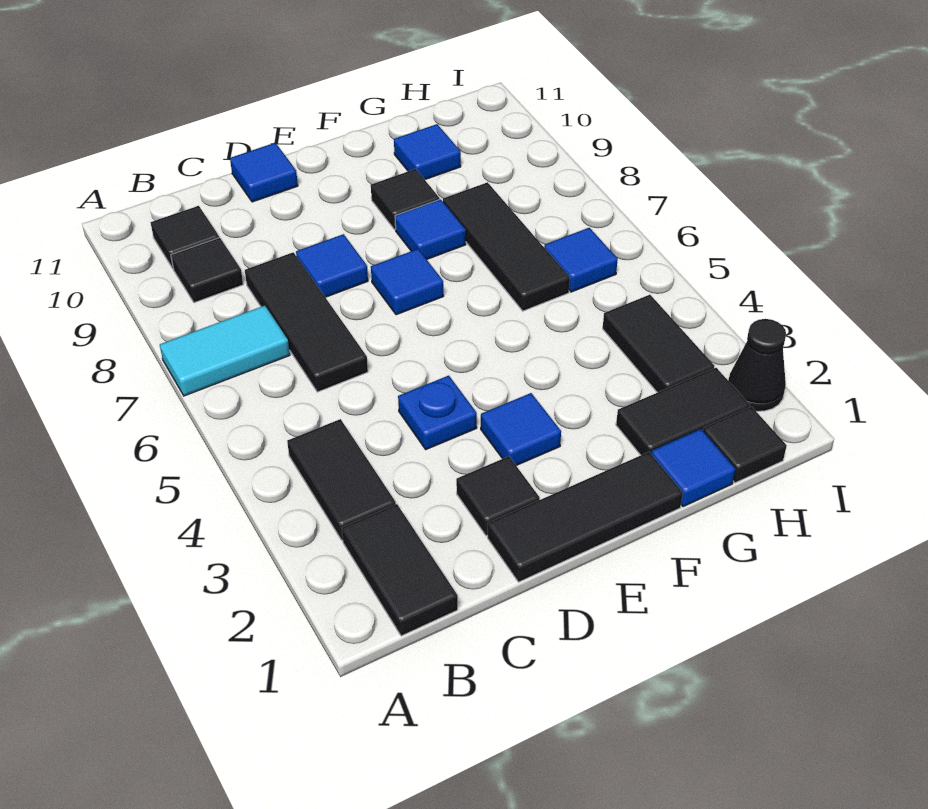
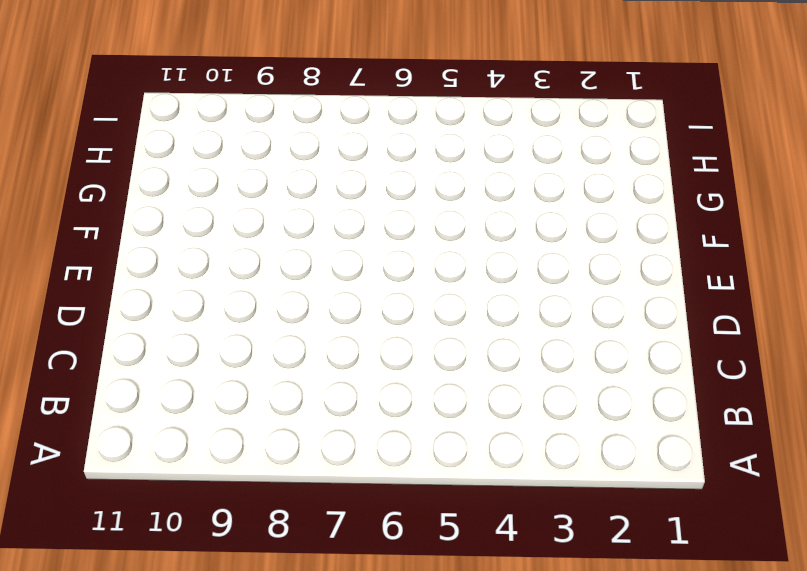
none -> cyan 1x2 tile [160,306,290,396]
none -> black 1x2 tile [342,504,458,636]
none -> black 1x2 tile [287,419,396,540]

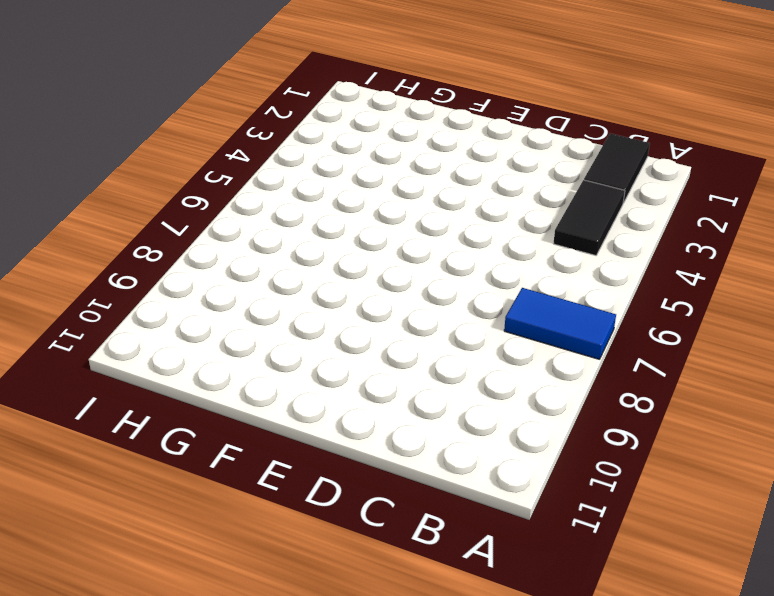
blue 1x2 tile [504,288,616,359] -> cyan 1x2 tile [160,306,290,396]
none -> black 1x1 tile [171,238,243,303]
none -> black 1x1 tile [150,206,219,268]
none -> black 1x3 tile [245,252,368,392]

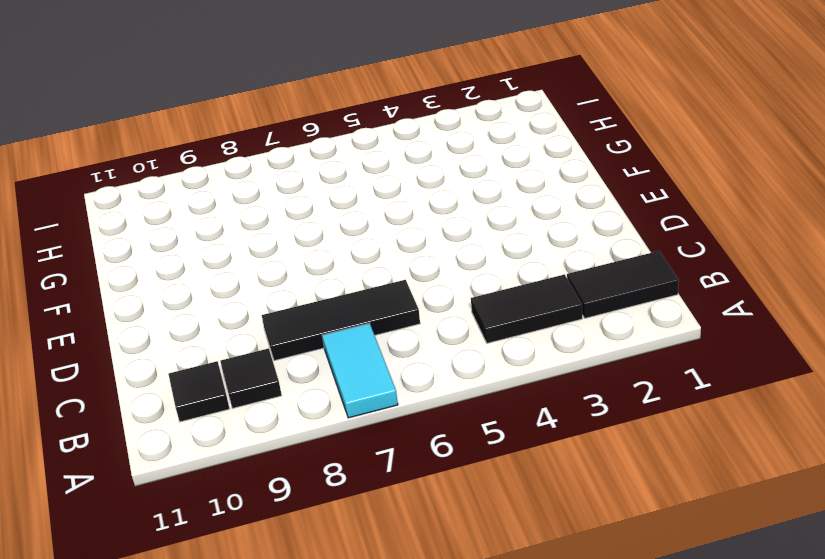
none -> black 1x3 tile [488,452,683,582]
none -> black 1x1 tile [456,456,540,536]
none -> blue 1x1 plate [398,376,477,449]

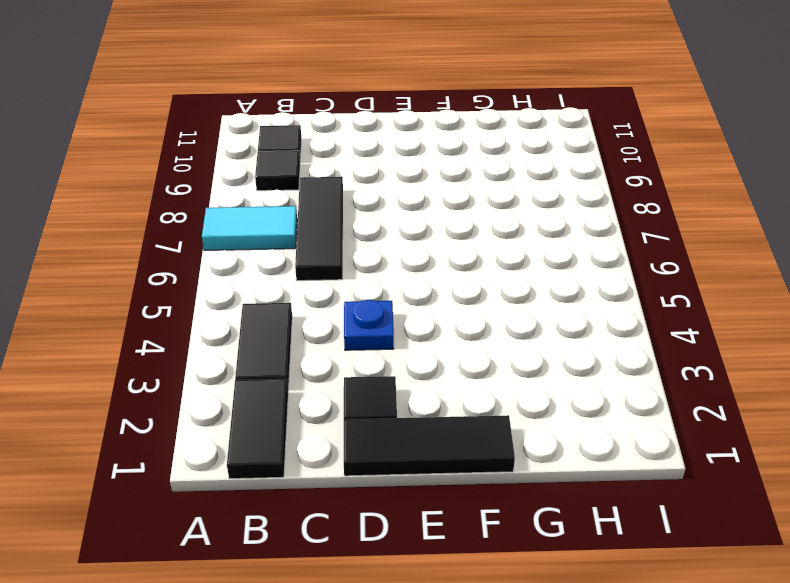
none -> blue 1x1 tile [296,234,368,297]
none -> blue 1x1 tile [230,143,298,202]
none -> blue 1x1 tile [481,393,561,465]

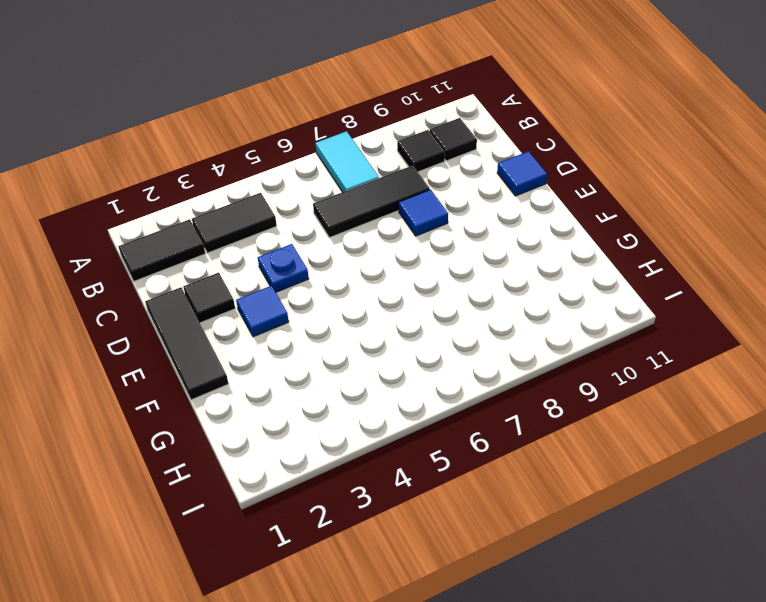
none -> blue 1x1 tile [371,249,444,315]
none -> blue 1x1 tile [395,199,466,259]
none -> black 1x1 tile [371,169,440,230]

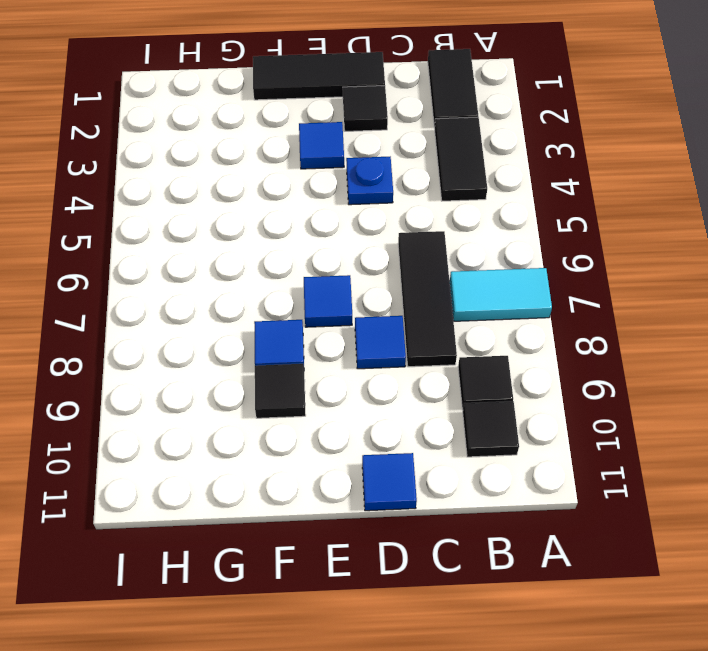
none -> blue 1x1 tile [651,429,735,507]
none -> black 1x2 tile [616,368,750,455]
none -> black 1x3 tile [443,182,570,311]

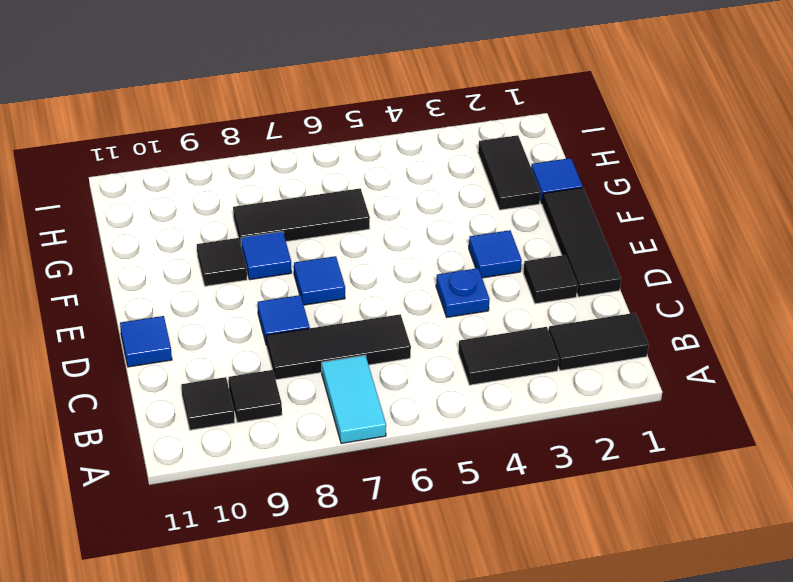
none -> blue 1x1 tile [394,124,461,179]
none -> black 1x1 tile [703,407,787,483]
none -> black 1x2 tile [603,295,714,393]

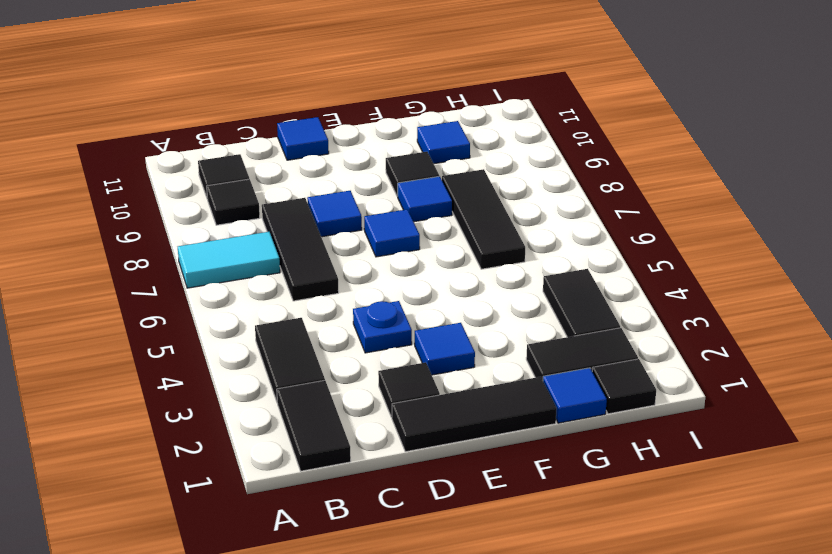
none -> blue 1x1 tile [544,228,618,292]
none -> black 1x1 cone [728,319,786,411]

